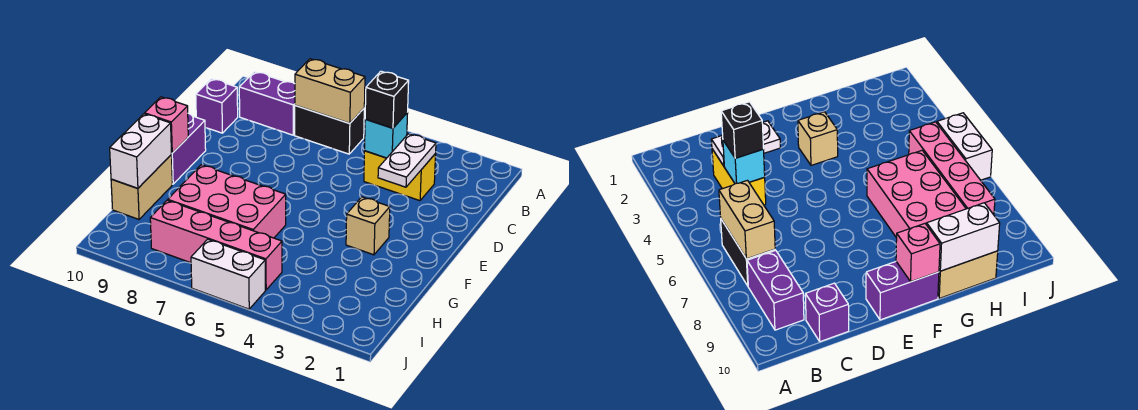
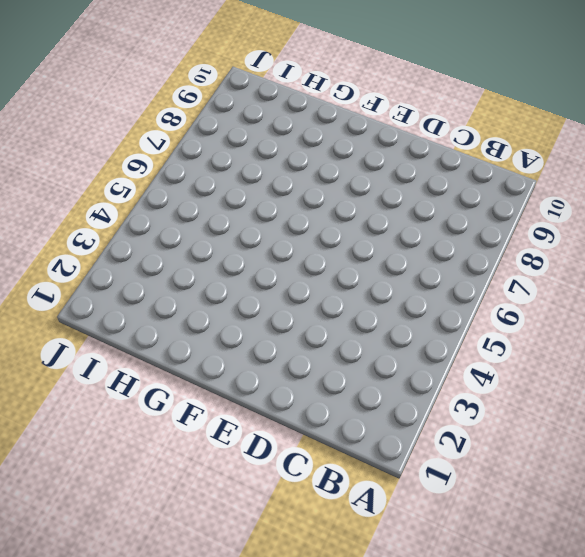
none -> black 1x2 brick [295,105,364,154]
none -> purple 1x2 brick [239,72,295,135]
none -> yellow 1x2 brick [364,151,436,201]

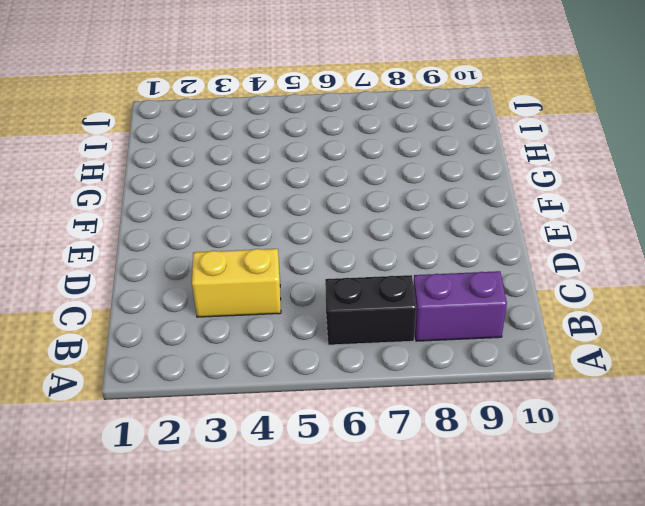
none -> purple 1x1 brick [196,79,238,133]
none -> purple 1x2 brick [171,113,206,184]
none -> tan 1x1 brick [346,197,390,255]

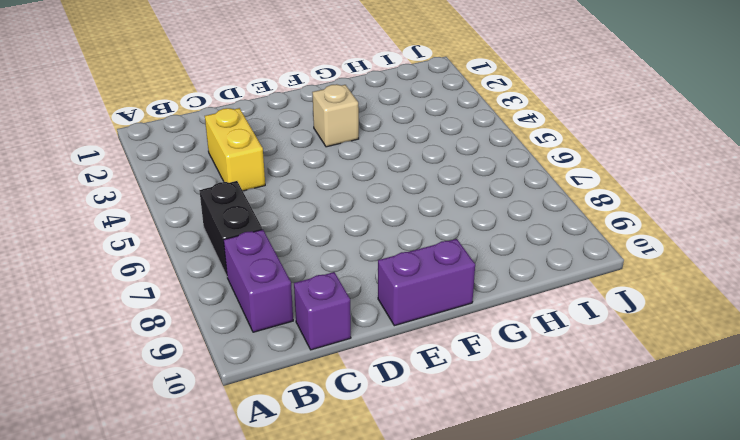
none -> pink 2x3 brick [168,165,286,238]
none -> tan 1x2 brick [111,155,172,219]
none -> pink 1x4 brick [150,200,282,290]

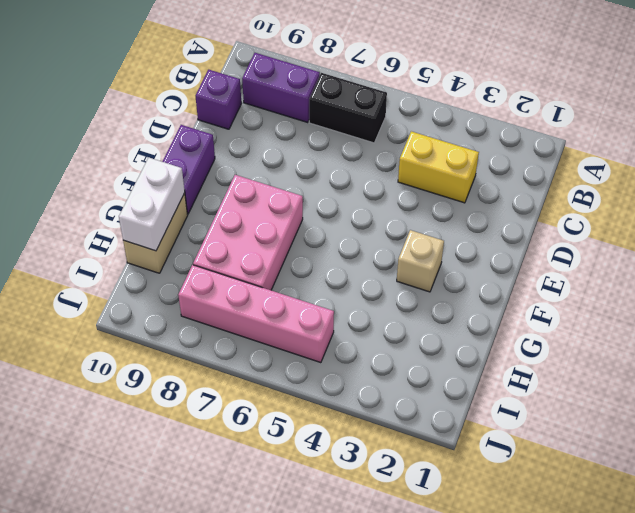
pink 2x3 brick [193,175,303,290] -> pink 2x3 brick turned to [168,165,286,238]
none -> white 1x2 brick [191,239,265,309]
none -> tan 1x2 brick [295,59,365,123]
none -> white 1x2 plate [378,134,436,187]

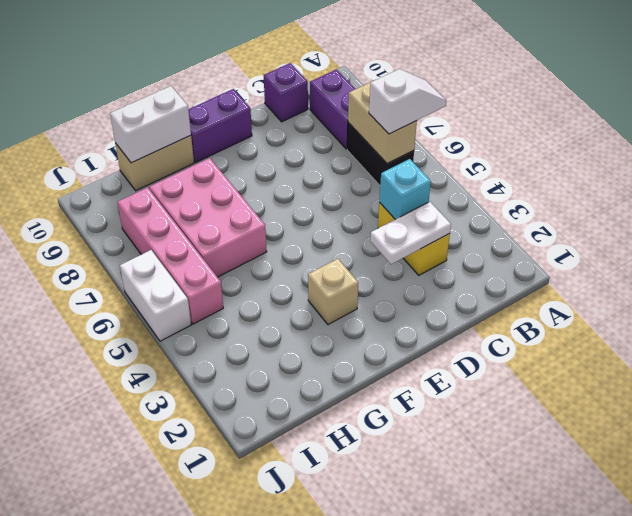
white 1x2 slope [369,69,446,134] -> none
none -> pink 1x1 brick [145,97,188,153]
none -> black 1x1 brick [365,71,409,128]

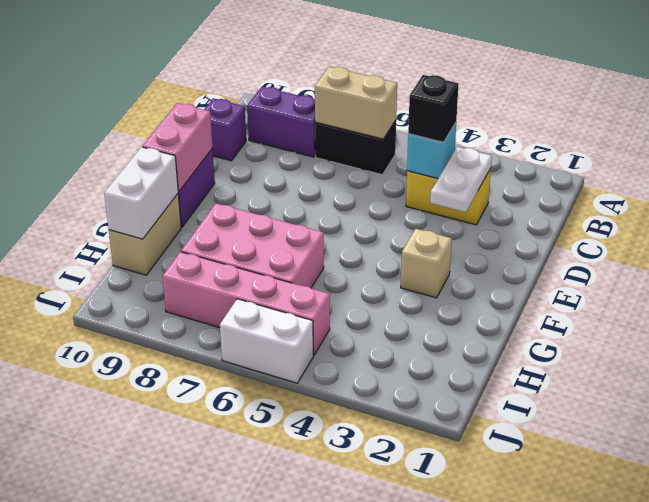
pink 1x2 brick [142,103,213,191] -> pink 1x1 brick [145,97,188,153]

